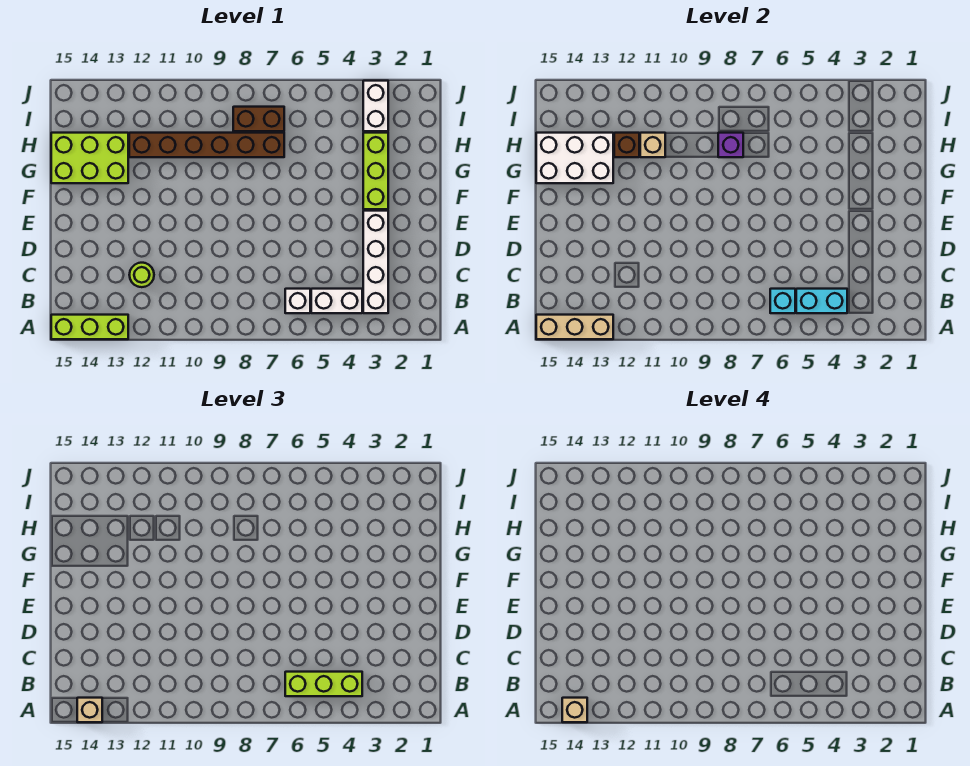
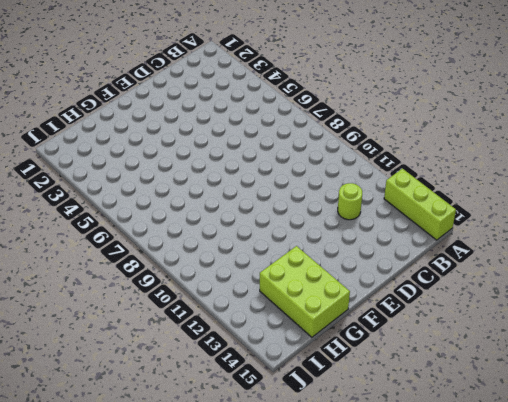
none -> white 1x4 brick [363,211,388,313]
none -> white 1x2 brick [311,289,362,313]
none -> white 1x1 brick [285,289,310,313]

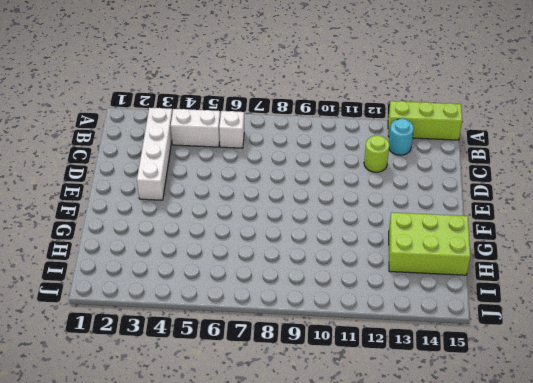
cyan 1x1 round brick [389,118,414,155] -> none
none -> lime 1x3 brick [363,133,388,209]
none -> brown 1x6 brick [129,133,284,157]
none -> white 1x2 brick [363,81,388,131]

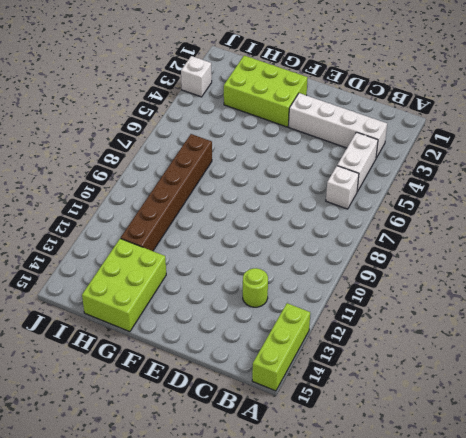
lime 2x3 brick [224,56,308,127] -> lime 1x3 brick [363,133,388,209]
white 1x1 brick [181,56,212,97] -> white 1x2 brick [363,81,388,131]
none -> brown 1x2 brick [233,107,284,131]
none -> tan 1x3 brick [536,315,613,339]
none -> cyan 1x2 brick [796,289,847,313]

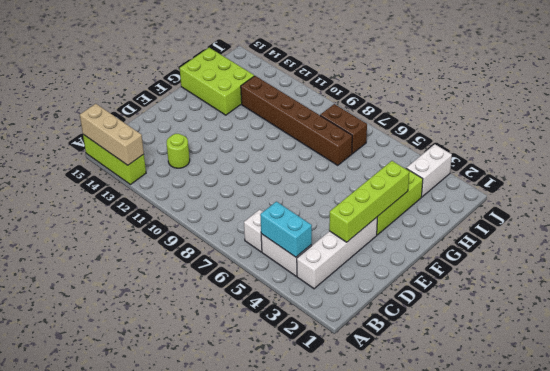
lime 1x4 brick [329,161,409,242] -> none
none -> cyan 1x1 brick [770,289,795,313]
none -> white 2x3 brick [536,133,613,183]
none -> purple 1x1 brick [718,133,743,157]

